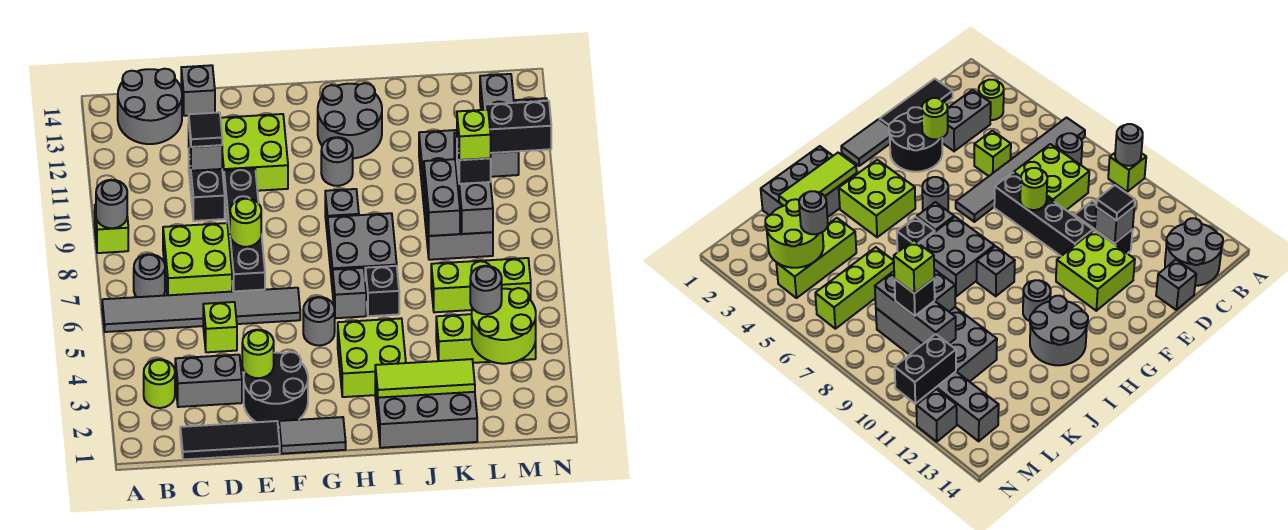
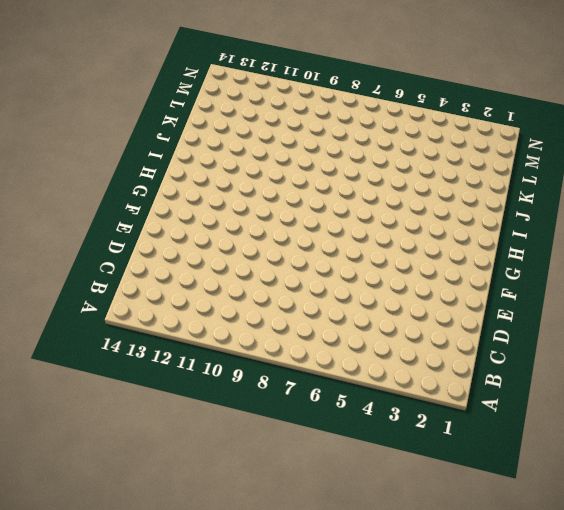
none -> grey 1x6 tile [102,288,300,332]
none -> lime 1x1 brick [95,204,128,253]
none -> lime 1x1 round brick [144,359,175,408]
none -> grey 1x1 round brick [134,254,165,297]

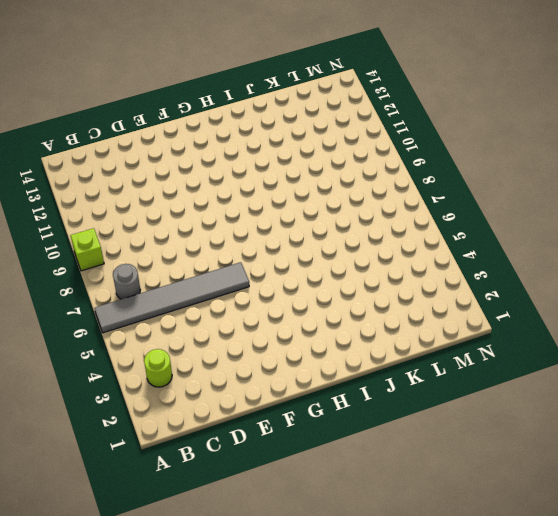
none -> grey 2x2 round brick [118,69,182,144]
none -> black 1x3 tile [180,421,280,460]
none -> grey 1x2 brick [175,355,242,407]
none -> lime 2x2 brick [163,223,232,295]

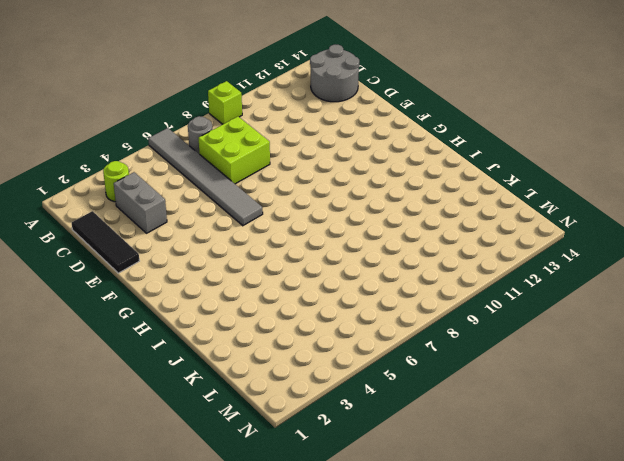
none -> lime 1x1 brick [203,302,237,352]
none -> black 1x2 brick [189,155,225,221]
none -> grey 1x1 brick [181,65,215,116]
none -> black 2x2 round brick [244,352,308,427]

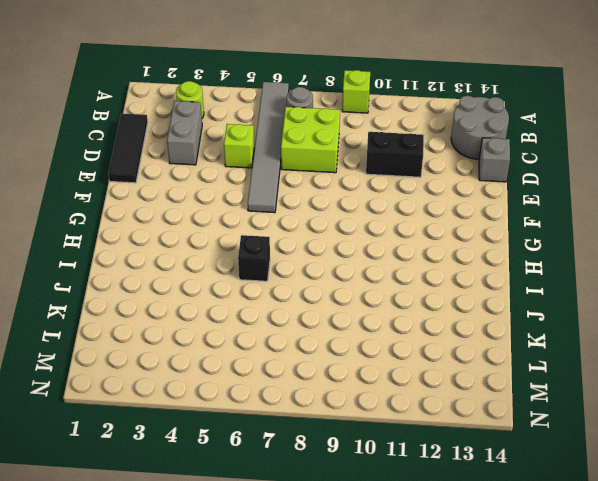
none -> black 2x2 round brick [244,352,308,427]
none -> black 1x4 brick [224,169,265,291]
none -> lime 2x2 brick [221,114,288,191]
none -> grey 1x2 tile [279,417,346,454]

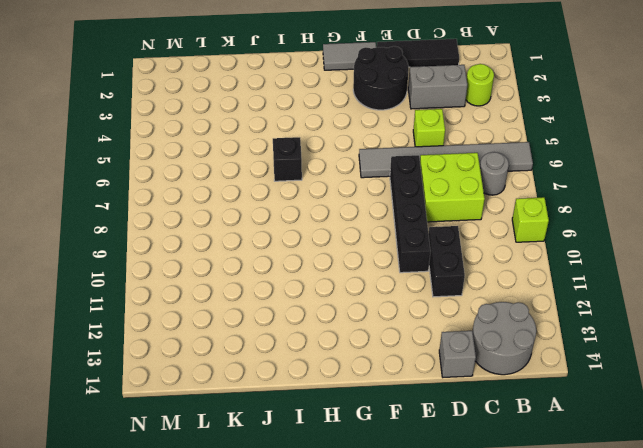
none -> lime 2x2 brick [221,114,288,191]
none -> grey 1x1 round brick [303,297,335,346]
none -> lime 2x2 brick [338,318,406,397]
none -> grey 1x1 brick [333,268,366,318]

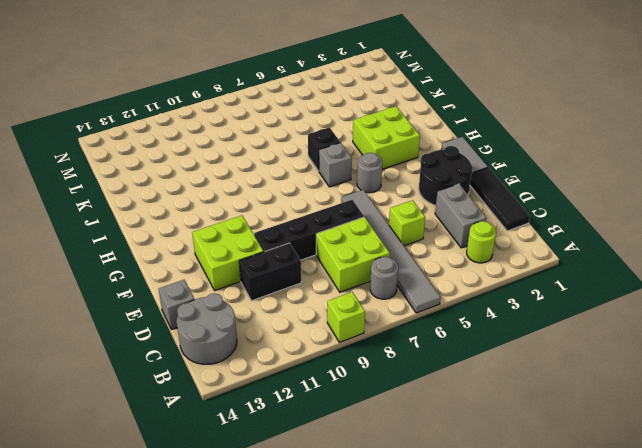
none -> grey 2x2 brick [328,213,397,292]
none -> grey 1x1 brick [325,189,359,239]
none -> grey 1x1 round brick [321,137,353,186]
none -> grey 2x2 round brick [318,83,382,158]

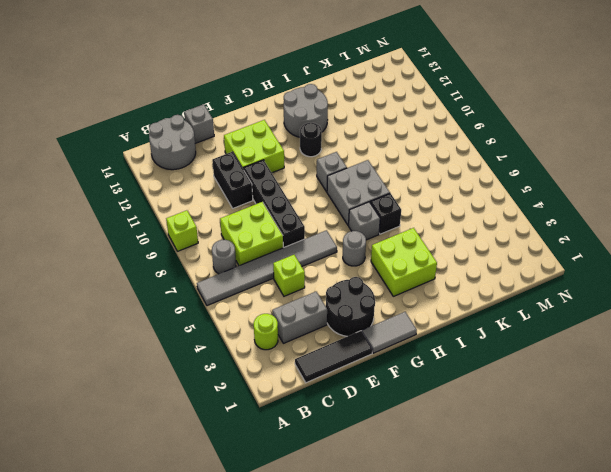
black 1x1 round brick [300,123,322,157] -> grey 1x1 round brick [321,137,353,186]
none -> grey 2x3 brick [375,375,477,448]
none -> lime 1x3 brick [436,314,536,363]
none -> lime 1x3 brick [431,258,531,312]
none -> grey 2x4 brick [419,130,493,260]

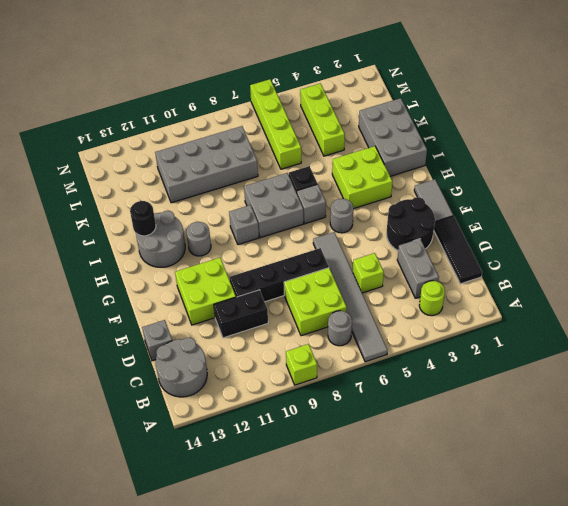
black 1x1 round brick [130,201,156,236] -> none
lime 1x4 brick [250,79,301,169] -> lime 1x3 brick [431,258,531,312]
none -> grey 1x3 brick [480,74,519,177]
none -> grey 1x1 brick [916,389,957,442]
none -> grey 1x1 round brick [96,180,127,228]
none -> grey 1x1 brick [189,132,222,171]

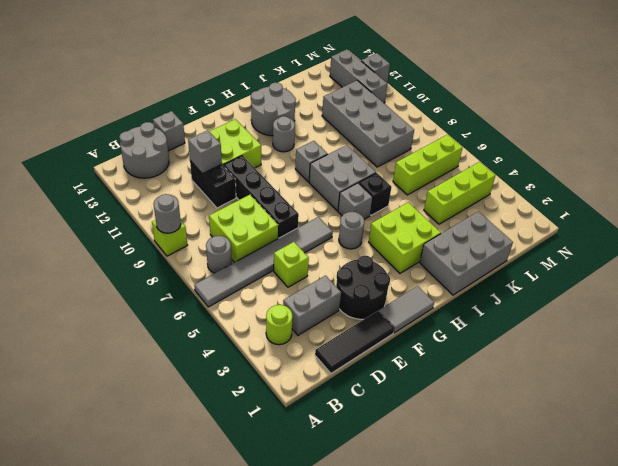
none -> lime 1x1 round brick [242,330,274,378]
none -> lime 1x1 round brick [230,198,261,247]
none -> lime 1x3 tile [375,359,475,398]
none -> grey 1x2 brick [424,159,460,236]

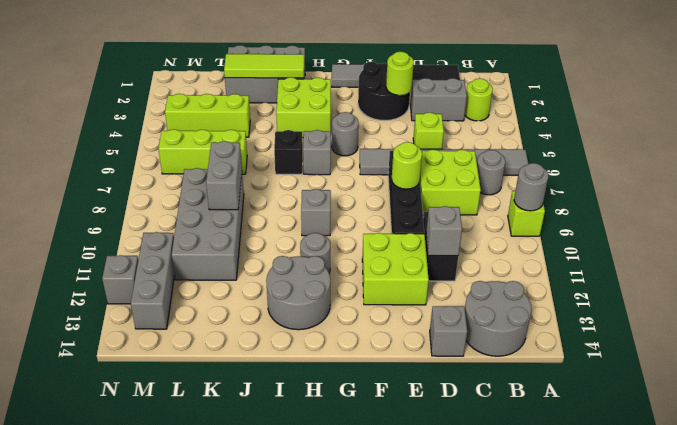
none -> grey 2x2 brick [328,213,397,292]
none -> lime 2x2 round brick [472,288,536,364]
none -> grey 1x3 brick [454,133,493,234]
none -> black 1x2 brick [485,101,551,153]

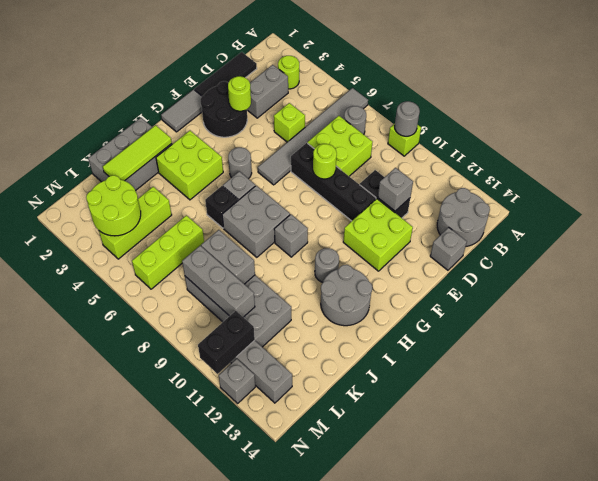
none -> black 1x1 tile [189,112,222,147]
none -> grey 1x1 round brick [470,266,502,314]
none -> black 1x1 brick [457,142,491,184]
none -> lime 1x1 brick [457,110,491,160]

